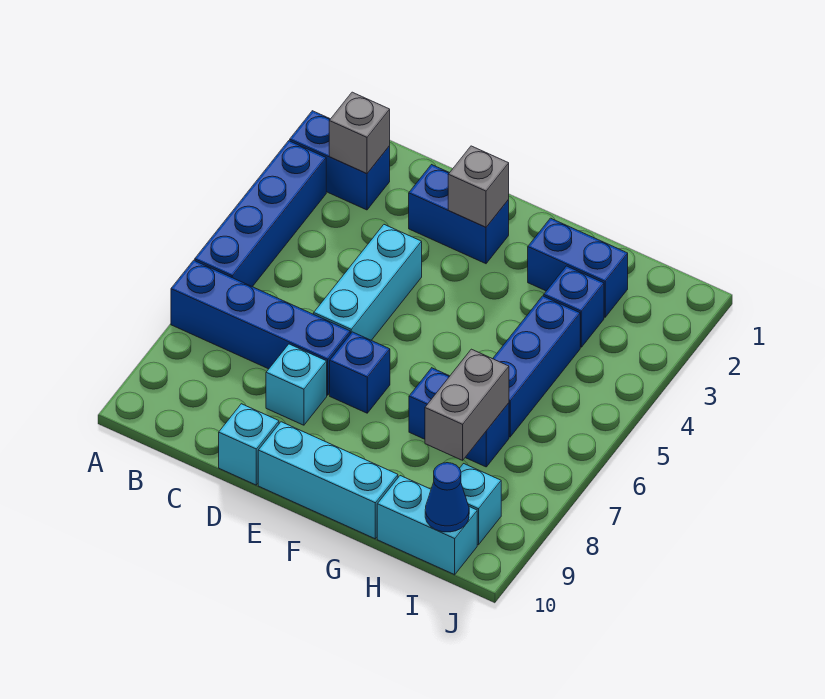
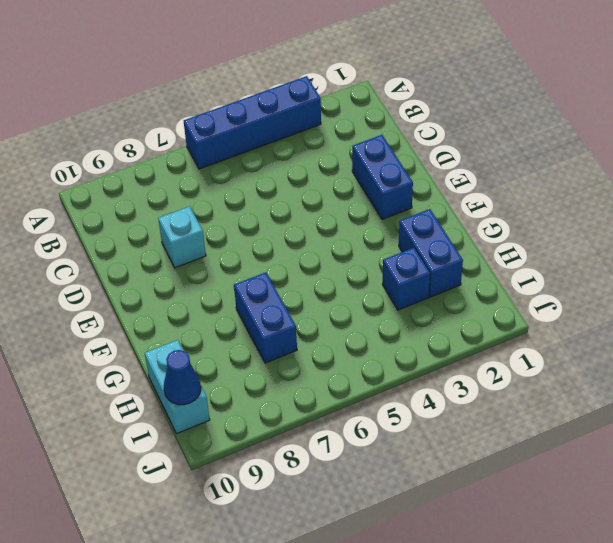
none -> blue 1x2 brick [290,111,390,210]
none -> blue 1x4 brick [171,260,350,395]
none -> cyan 1x3 brick [314,225,422,340]

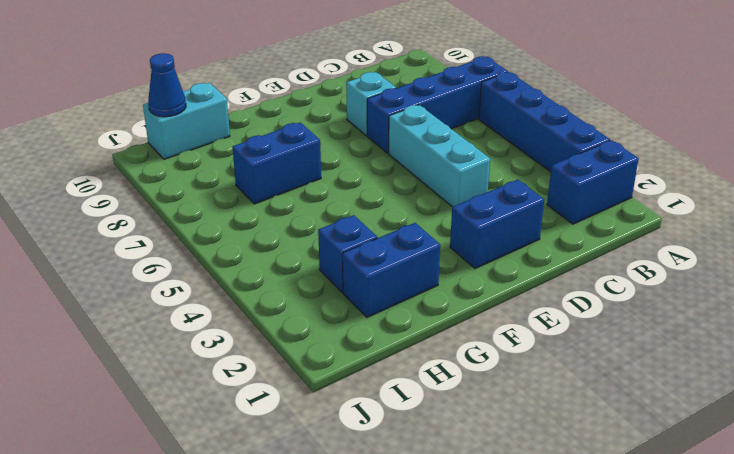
none -> cyan 1x1 brick [219,404,279,485]
none -> blue 1x1 brick [330,332,390,413]
none -> cyan 1x3 brick [258,422,398,539]

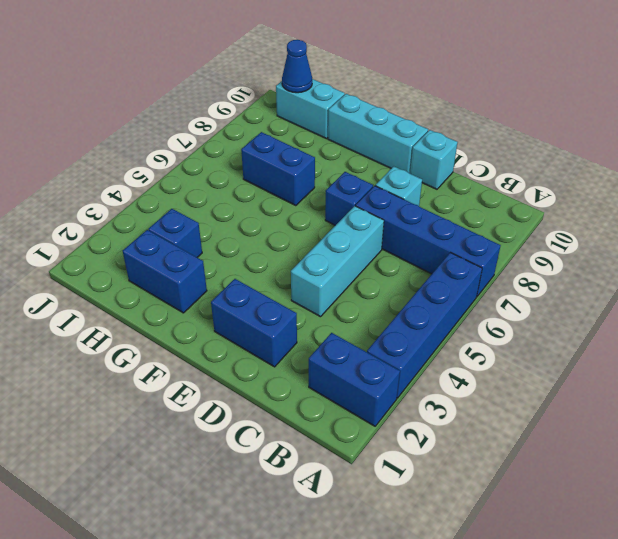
none -> blue 1x3 brick [493,296,580,437]
none -> cyan 1x1 brick [460,464,501,545]
none -> grey 1x1 brick [329,92,390,174]

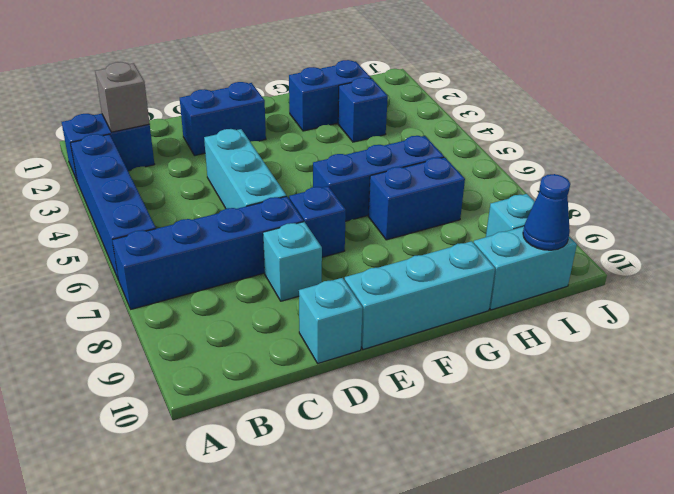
blue 1x3 brick [313,136,444,221] -> blue 1x3 brick turned to [493,296,580,437]
none -> grey 1x1 brick [448,146,509,227]
none -> grey 1x2 brick [425,349,509,460]

